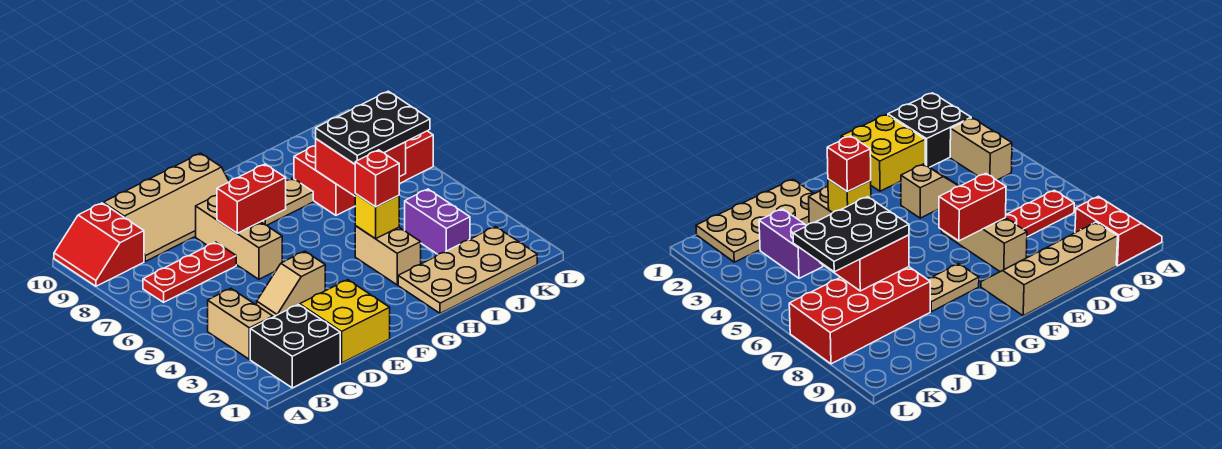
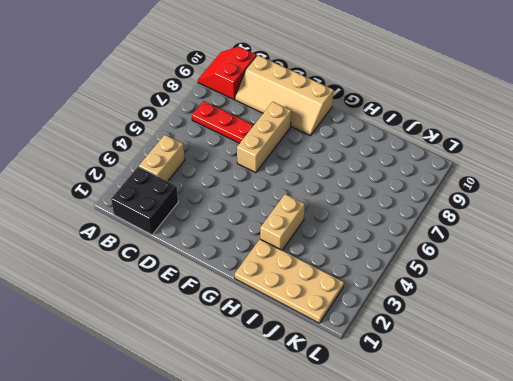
none -> yellow 2x2 brick [300,280,390,363]
none -> tan 1x2 slope [257,251,325,317]
none -> tan 1x2 plate [261,178,313,225]

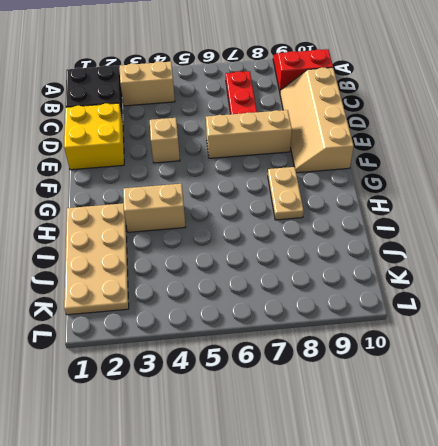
none -> red 2x4 brick [294,131,433,215]
none -> purple 1x2 brick [405,189,470,254]
none -> red 1x2 brick [217,164,286,233]

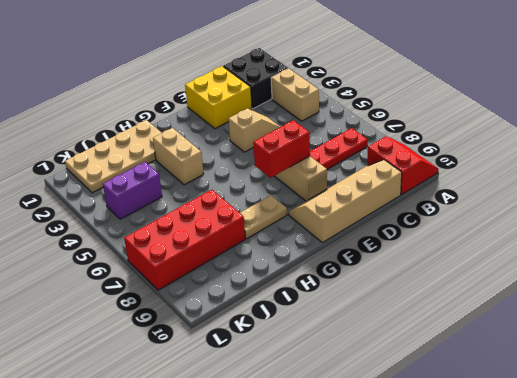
purple 1x2 brick [103,162,162,219] -> purple 1x2 brick turned to [405,189,470,254]
none -> yellow 1x1 brick [355,194,399,239]
none -> red 2x2 brick [316,139,406,196]
none -> red 1x1 brick [355,150,399,207]

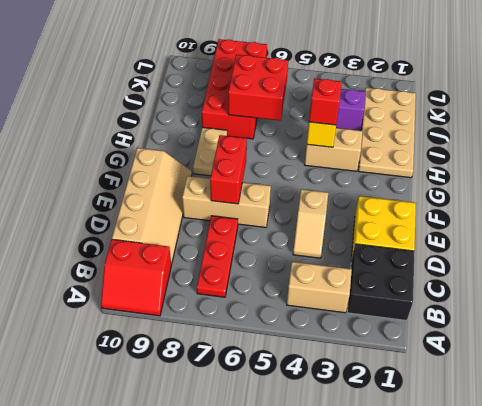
none -> black 2x3 plate [316,91,430,164]

